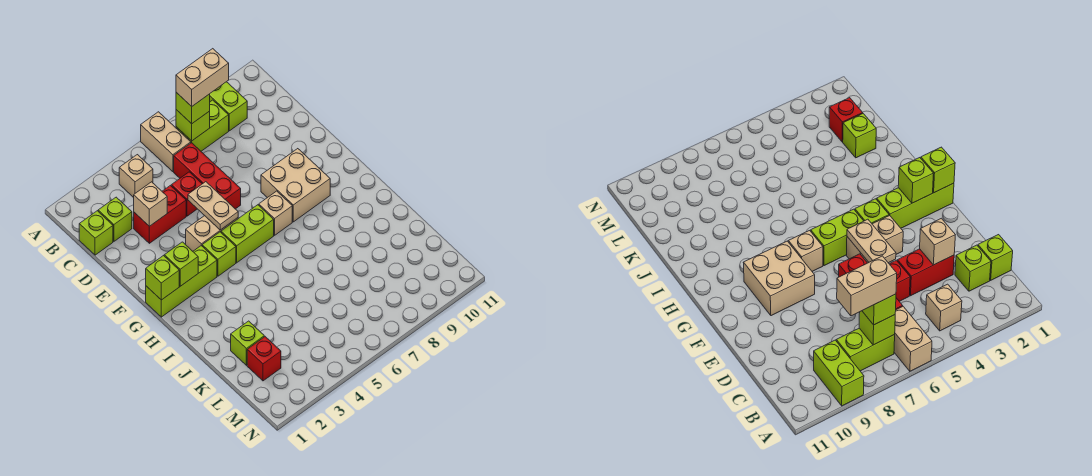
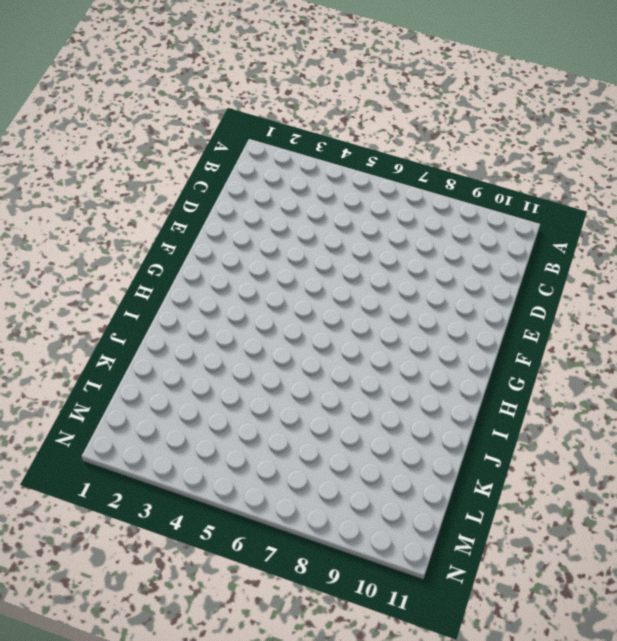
none -> tan 1x2 brick [141,112,191,172]
none -> lime 1x2 brick [210,82,247,131]
none -> tan 1x1 brick [119,155,153,198]

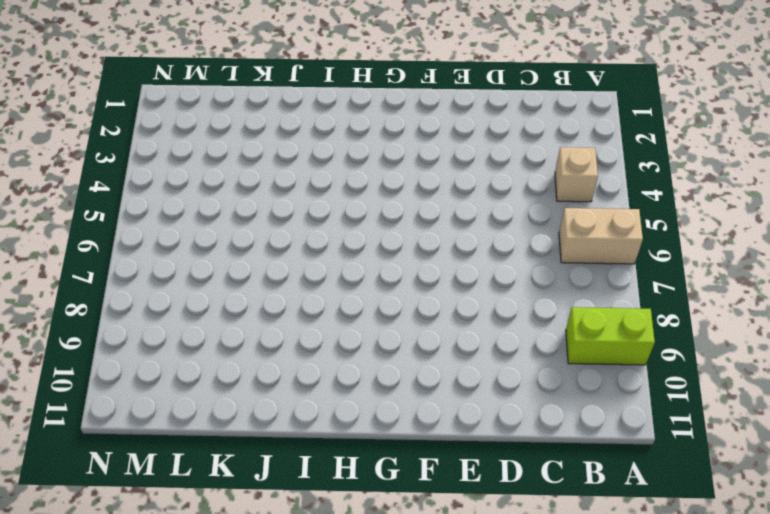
none -> lime 1x2 brick [176,100,229,151]
none -> lime 1x1 brick [79,211,113,255]
none -> lime 1x1 brick [98,197,132,241]

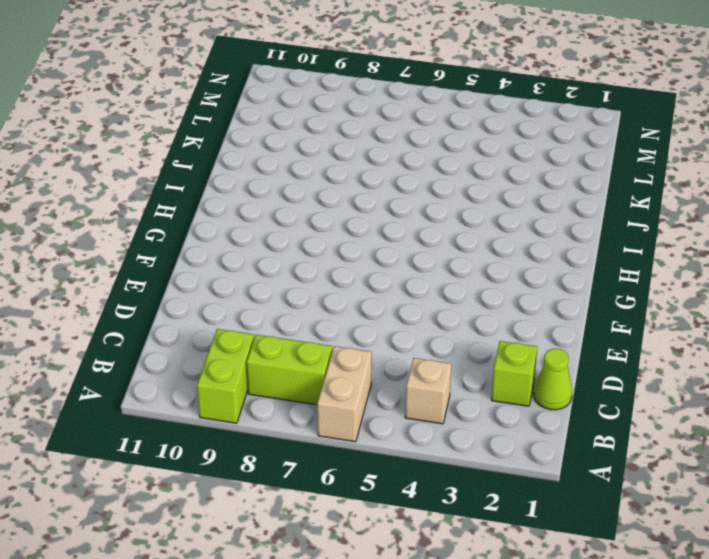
lime 1x1 cone [534,349,572,410] -> lime 1x1 brick [79,211,113,255]
none -> red 1x3 brick [174,143,241,209]
none -> red 1x2 brick [134,186,186,243]
none -> red 1x1 brick [171,172,202,216]

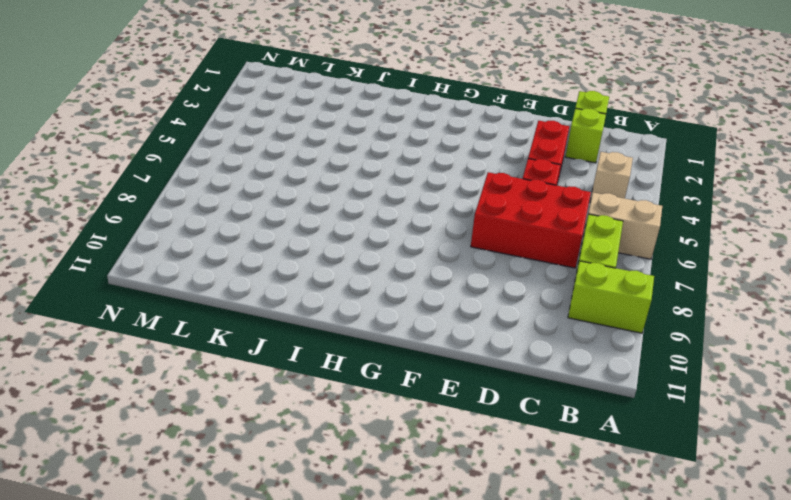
red 2x3 brick [471,172,591,268] -> red 1x3 brick [174,143,241,209]
none -> tan 1x2 brick [186,216,238,251]
none -> tan 2x2 brick [261,149,330,222]
none -> lime 1x3 brick [146,246,217,317]

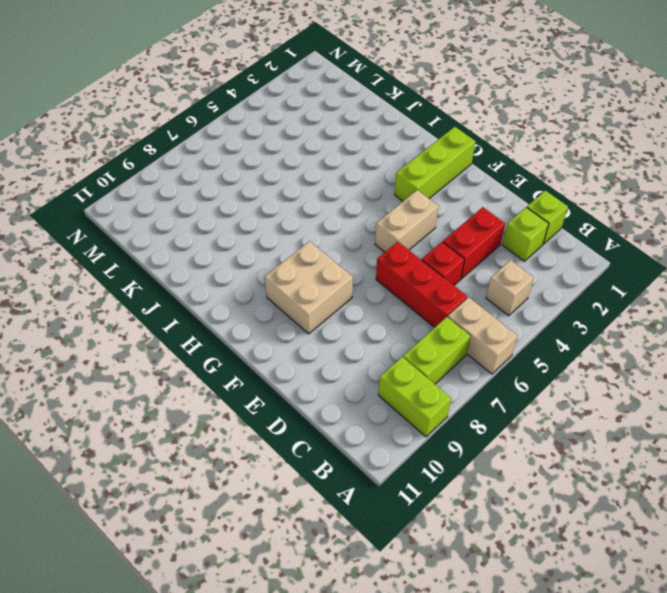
none -> lime 1x1 brick [202,232,236,276]
none -> lime 1x2 brick [221,205,274,263]
none -> tan 1x1 brick [259,191,292,235]

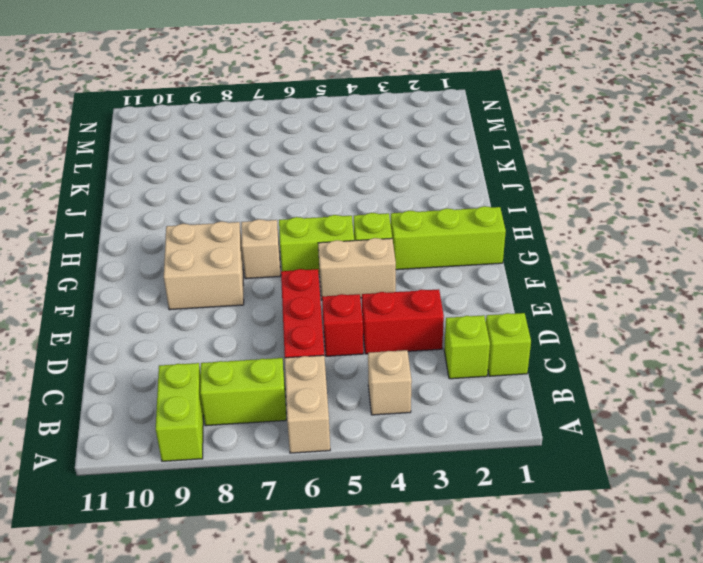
none -> lime 1x1 brick [231,321,264,365]
none -> red 1x1 brick [247,337,281,381]
none -> lime 1x1 brick [176,110,210,141]

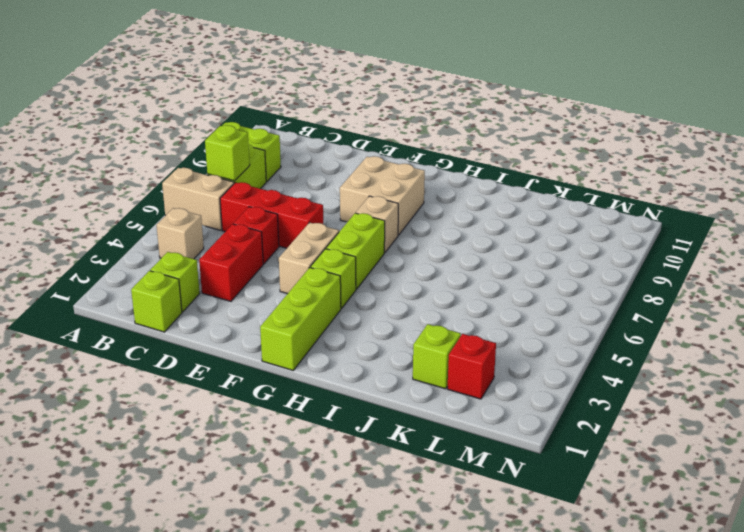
none -> tan 1x1 brick [134,182,167,226]
none -> tan 1x2 plate [188,182,238,230]
none -> lime 1x1 brick [146,256,179,300]

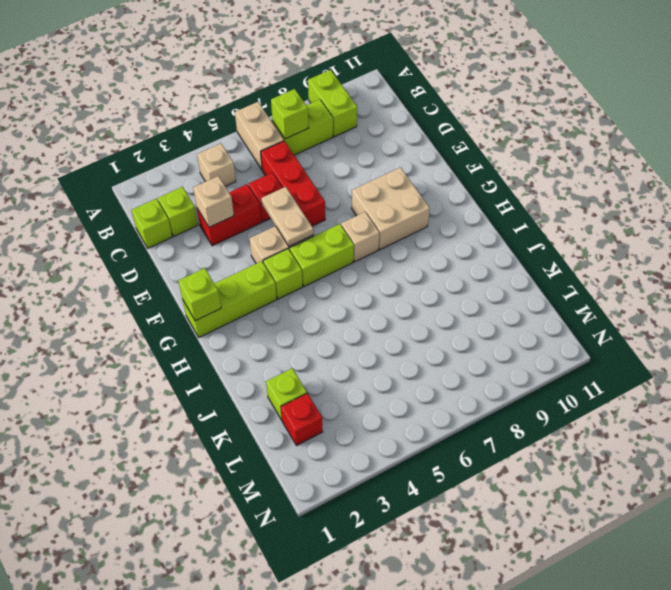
none -> lime 1x1 brick [164,242,198,286]
none -> lime 1x1 brick [176,92,210,124]
none -> tan 1x2 brick [176,49,229,106]

